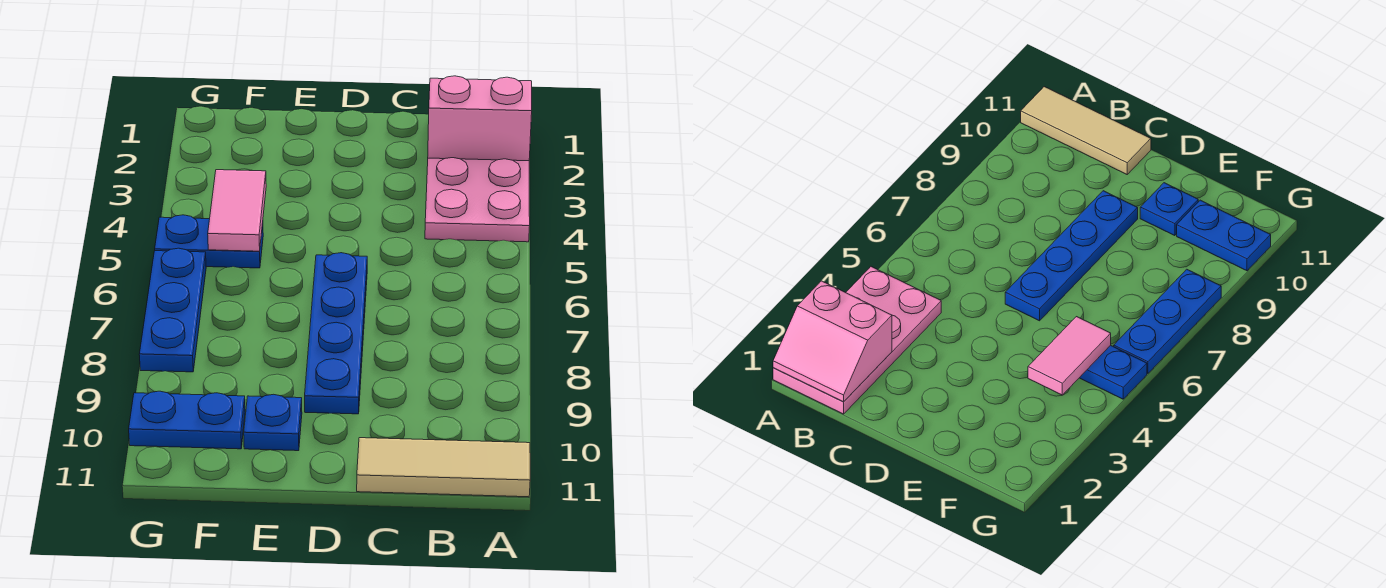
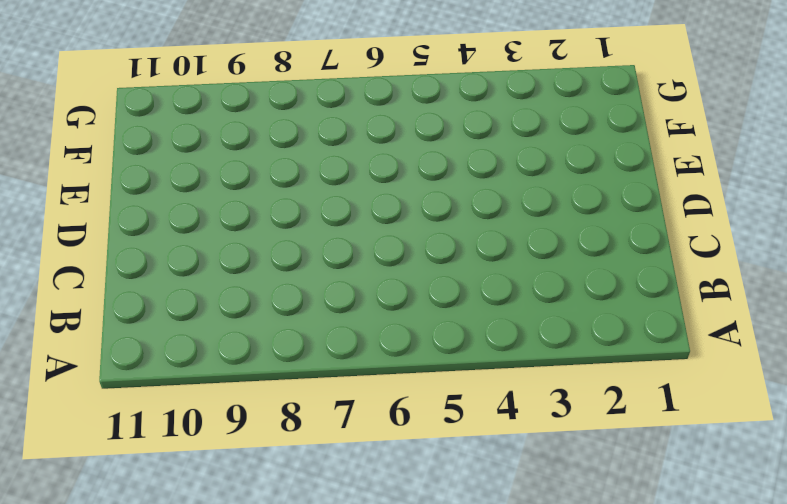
none -> pink 2x4 plate [425,158,530,242]
none -> tan 1x3 tile [357,438,530,497]

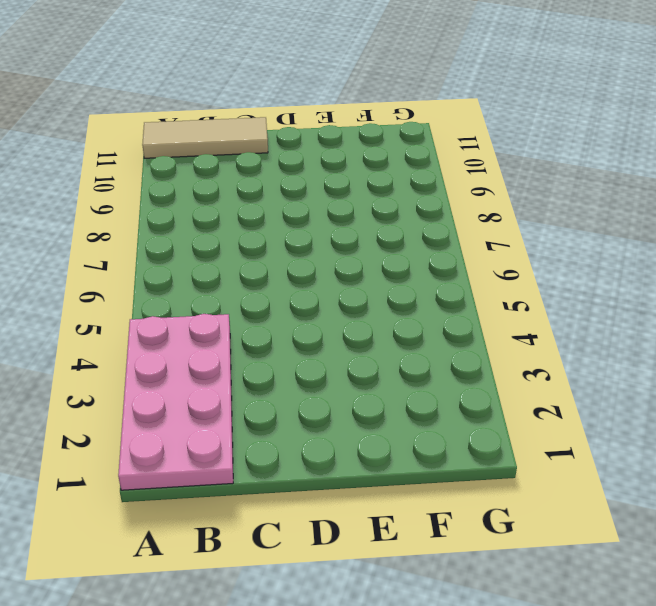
none -> blue 1x4 plate [305,253,367,414]
none -> blue 1x1 plate [244,394,302,451]

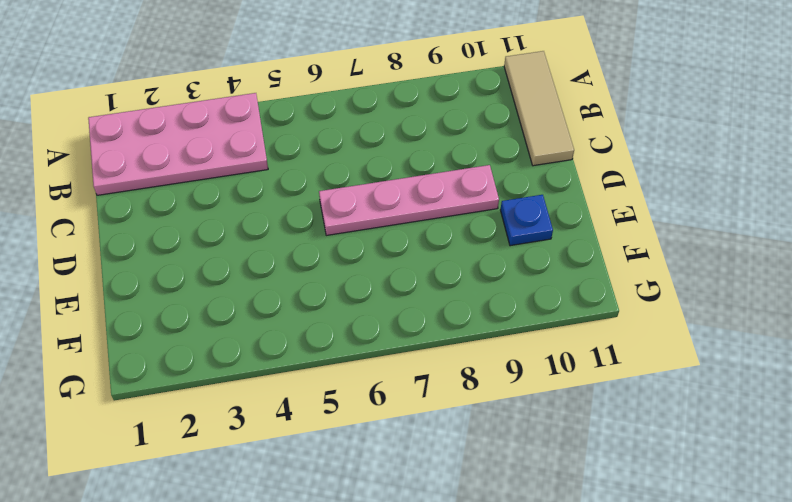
pink 1x4 plate [319,165,499,235] -> blue 1x4 plate [305,253,367,414]
none -> blue 1x2 plate [155,215,263,268]
none -> blue 1x2 plate [129,391,245,449]

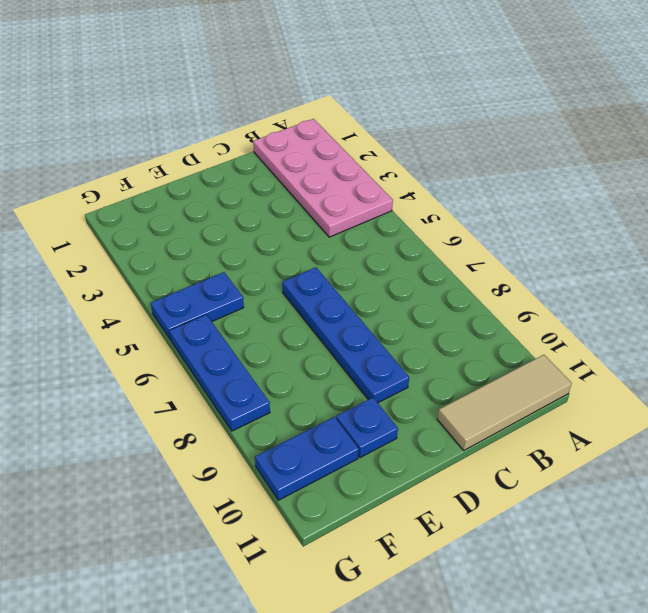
none -> pink 2x2 slope [428,76,532,161]
none -> pink 1x2 tile [208,170,266,251]

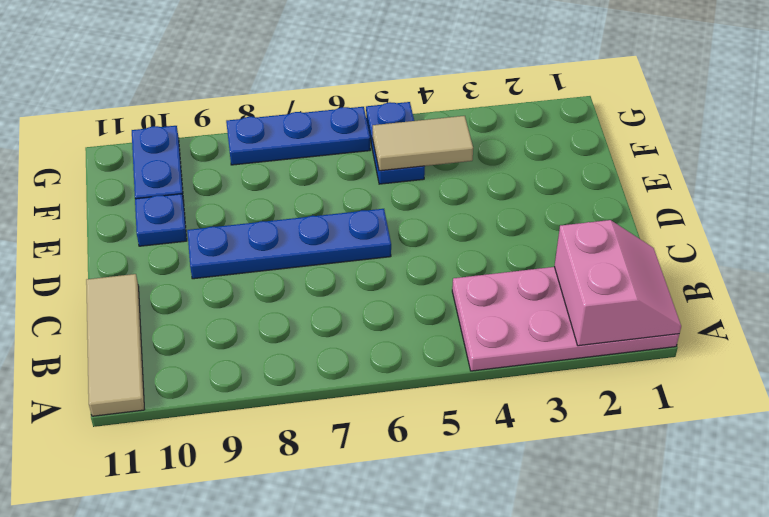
tan 1x2 tile [373,116,473,171] -> pink 1x2 tile [208,170,266,251]

